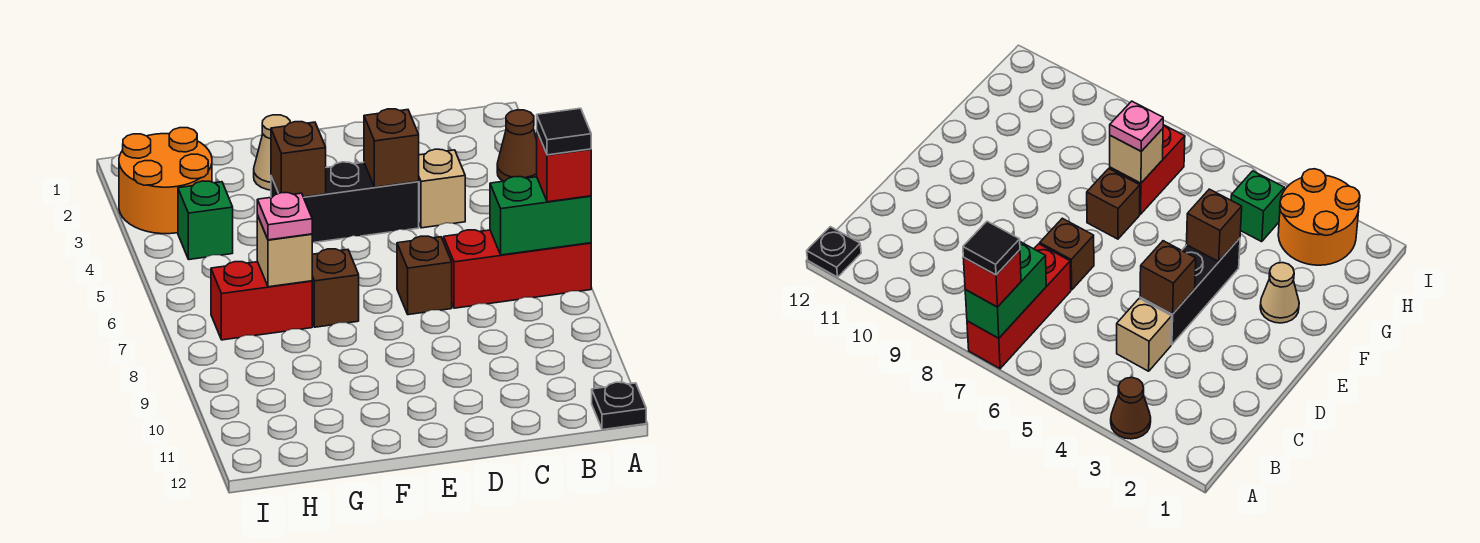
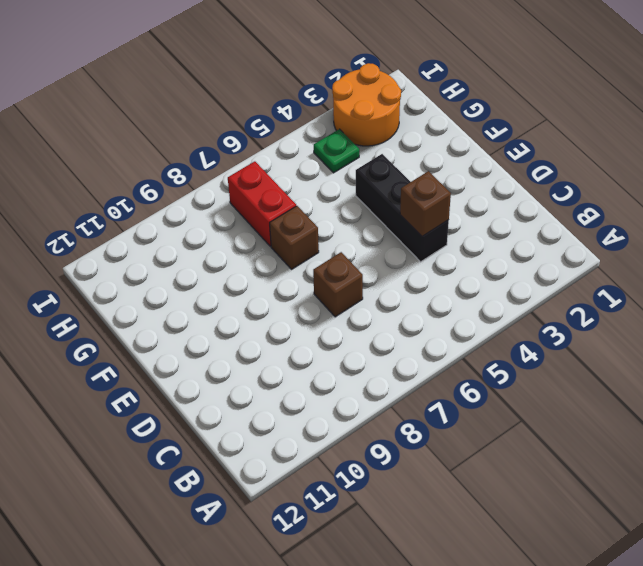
green 1x1 plate [314,129,359,173] -> green 1x1 brick [178,181,233,260]
none -> brown 1x1 cone [497,110,537,181]
none -> red 1x3 brick [444,230,591,308]
none -> black 1x1 plate [592,382,646,430]

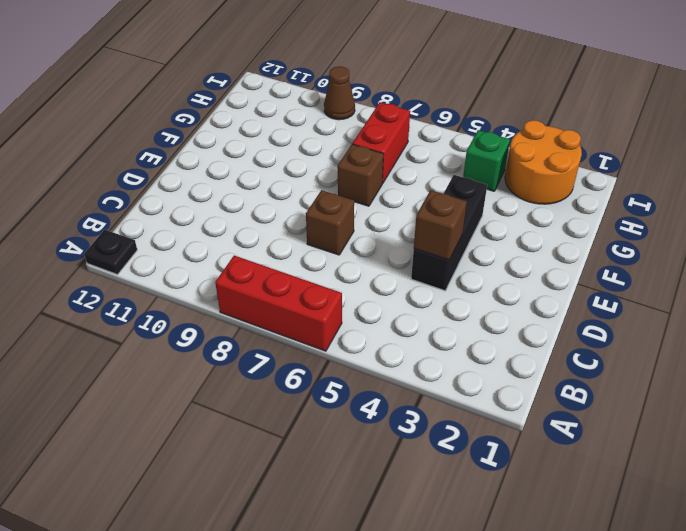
red 1x3 brick [215,256,342,351] -> red 1x3 brick turned to [444,230,591,308]
brown 1x1 cone [324,67,355,120] -> brown 1x1 cone moved to [497,110,537,181]
none -> tan 1x1 brick [419,149,465,228]
none -> tan 1x1 cone [254,115,290,190]
none -> green 1x2 brick [490,177,591,255]

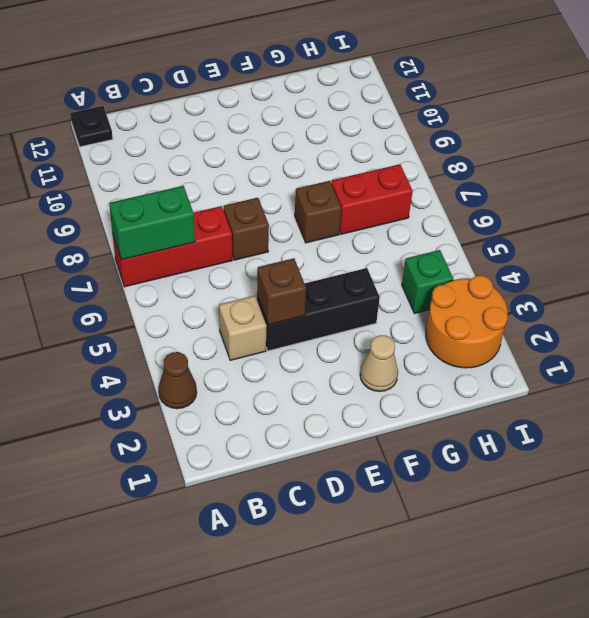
none -> brown 1x1 brick [271,122,326,197]
none -> tan 1x1 brick [257,215,312,287]
none -> red 1x1 brick [537,132,591,202]

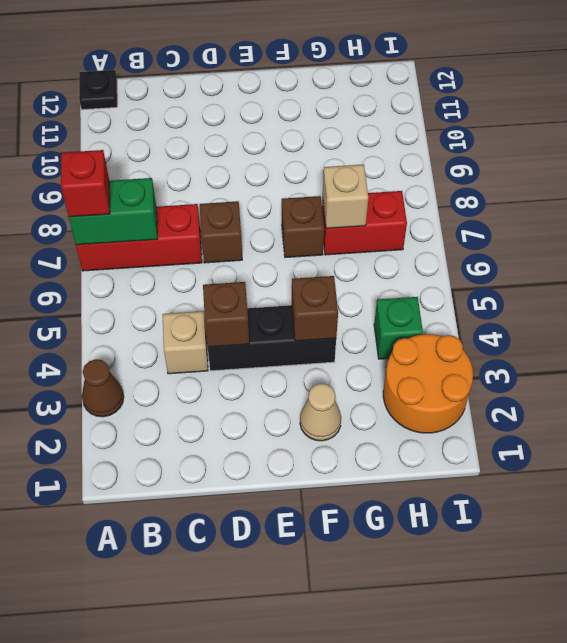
none -> pink 1x1 plate [257,193,312,240]
none -> black 1x1 tile [537,108,591,155]

